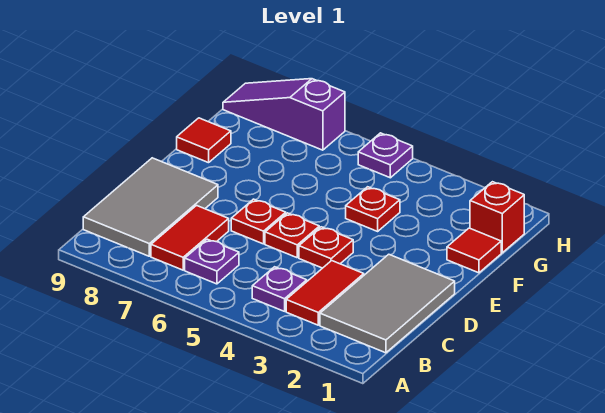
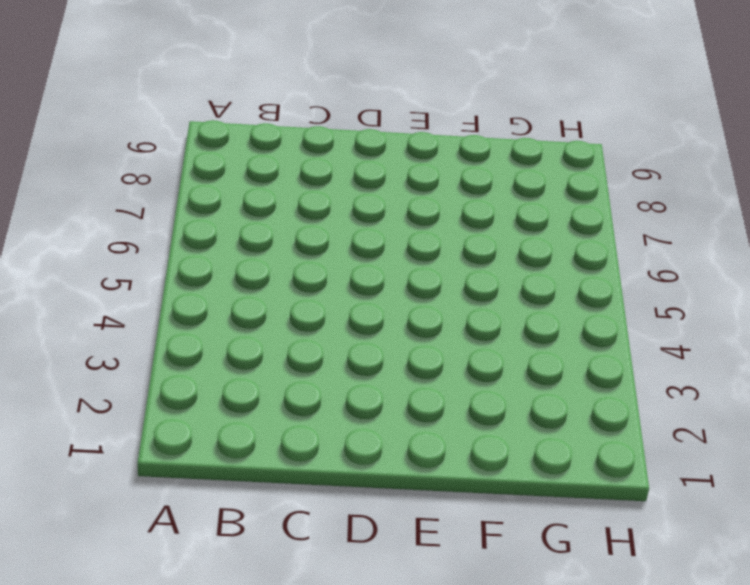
none -> grey 2x3 tile [320,254,455,353]
none -> red 1x2 tile [286,261,364,325]
none -> purple 1x1 plate [252,267,307,311]

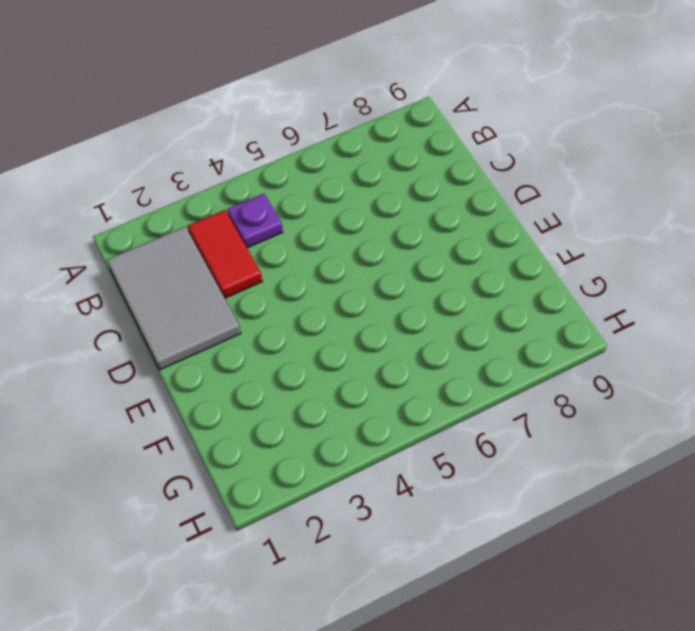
none -> purple 1x1 plate [185,239,239,284]
none -> red 1x2 tile [151,206,229,270]
none -> grey 2x3 tile [83,158,218,256]

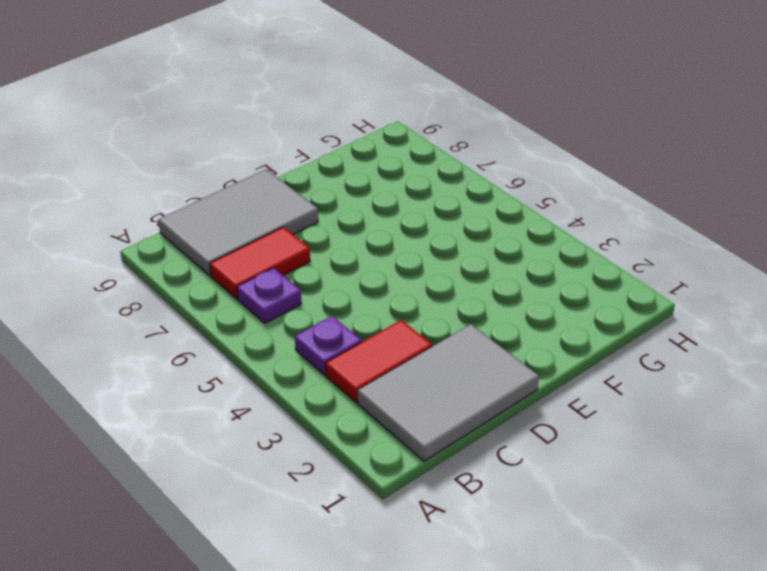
none -> red 1x1 plate [299,227,353,268]
none -> red 1x1 plate [265,213,319,258]
none -> red 1x1 plate [231,199,286,244]

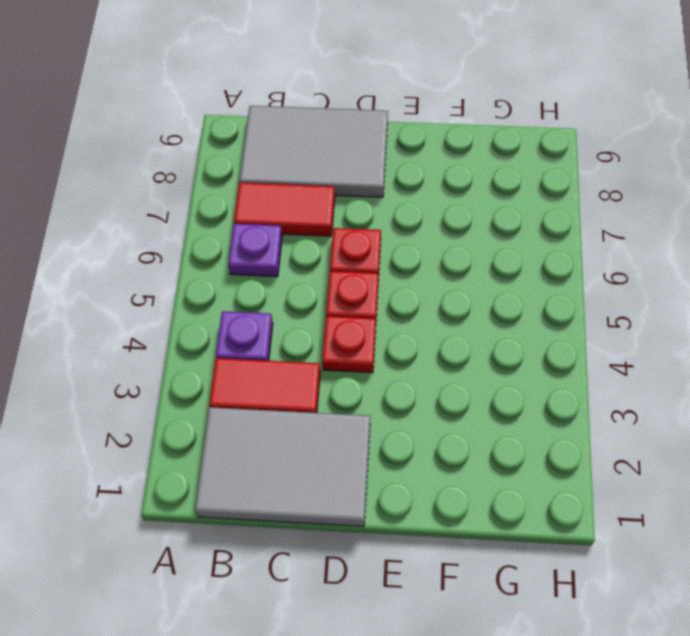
none -> red 1x1 tile [447,228,501,273]
none -> red 1x1 plate [346,187,400,231]
none -> red 1x1 tile [177,118,231,163]

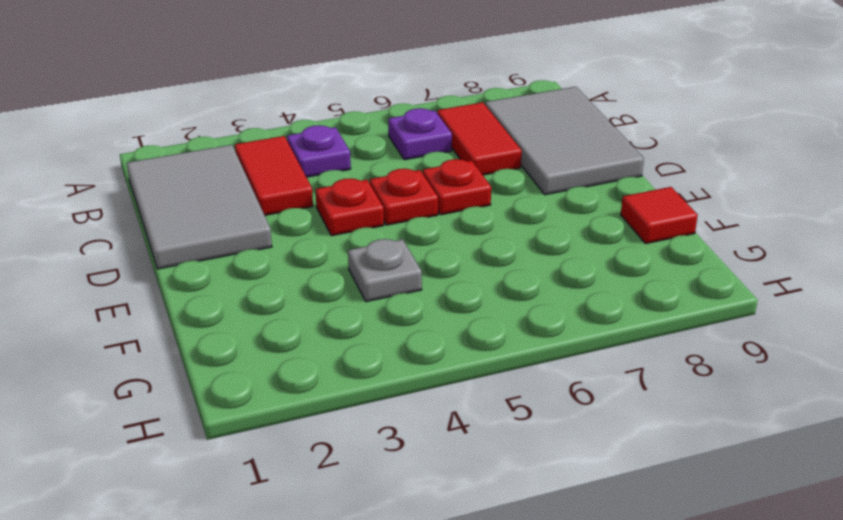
grey 1x1 plate [348,239,422,302] -> red 1x1 plate [346,187,400,231]
none -> red 1x1 tile [447,228,501,273]
none -> red 1x1 brick [470,182,524,253]
none -> purple 1x1 plate [358,133,413,178]

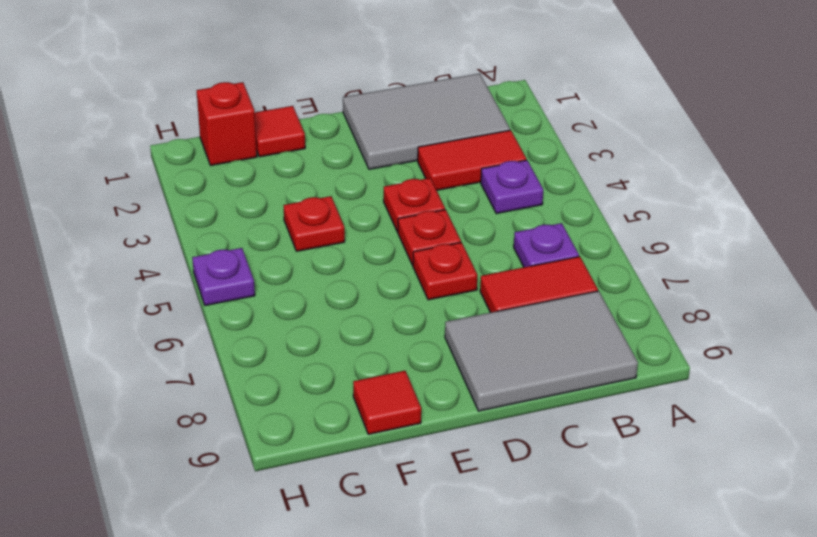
none -> purple 1x3 slope [223,79,345,150]

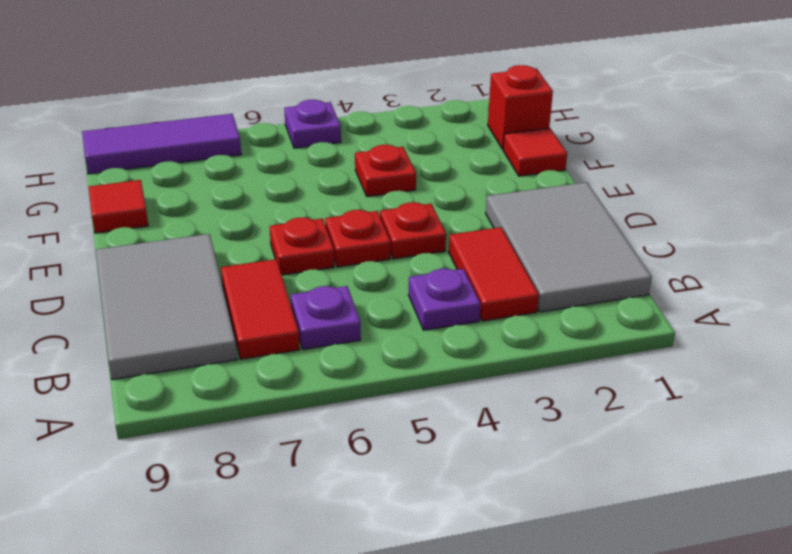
purple 1x3 tile [82,114,241,174] -> purple 1x3 slope [223,79,345,150]

